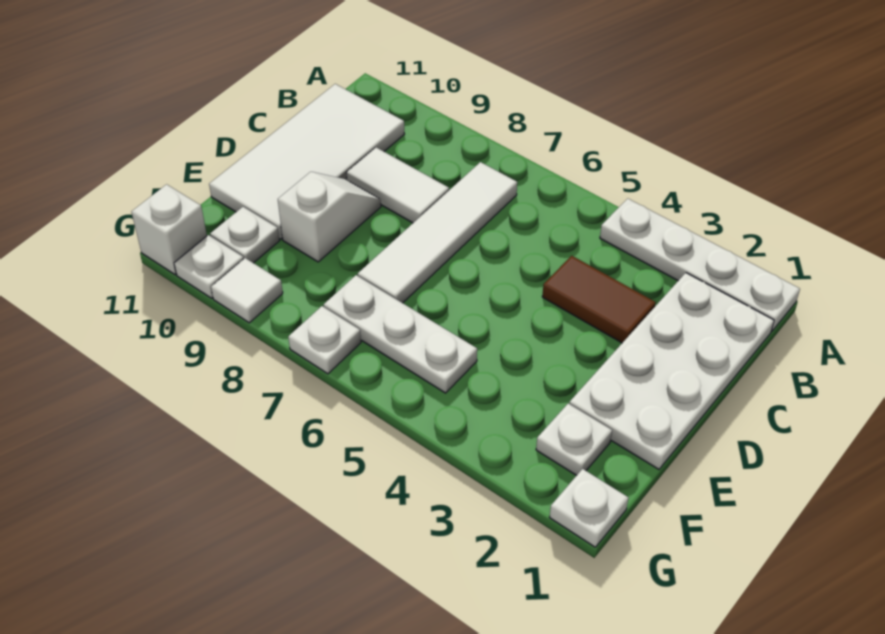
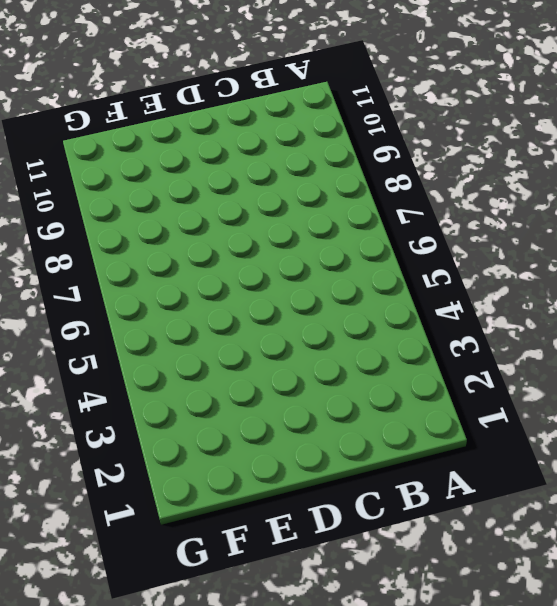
none -> white 1x4 plate [600,199,800,331]
none -> white 2x4 plate [569,273,774,469]
none -> white 1x4 tile [358,162,517,303]

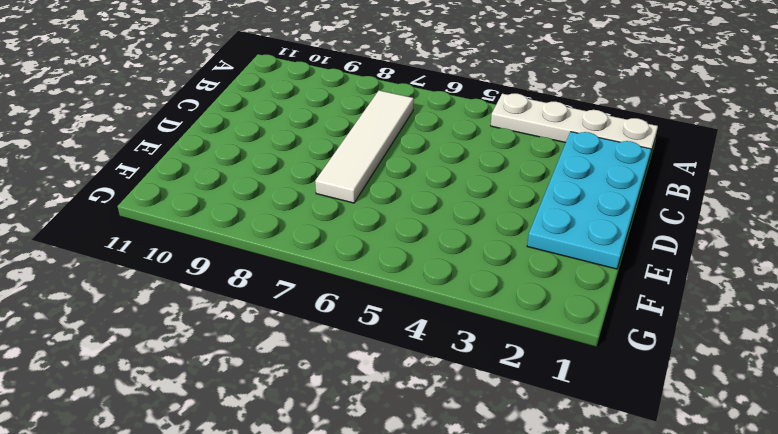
cyan 2x4 plate [527,132,651,269] -> white 2x4 plate [569,273,774,469]
none -> white 2x4 tile [209,84,404,239]
none -> brown 1x2 tile [542,256,656,343]
none -> white 1x2 tile [346,147,449,223]

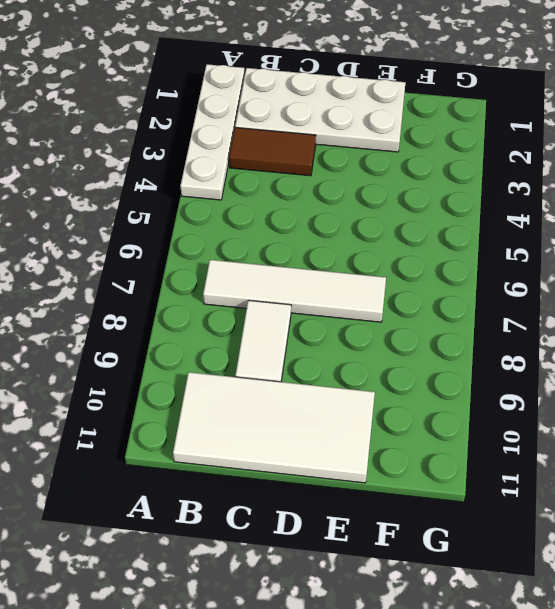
brown 1x2 tile [229,128,316,176] -> brown 1x2 tile turned to [542,256,656,343]
none -> white 1x2 slope [278,172,381,262]
none -> white 1x1 plate [536,404,612,475]
none -> white 1x3 plate [324,275,477,393]

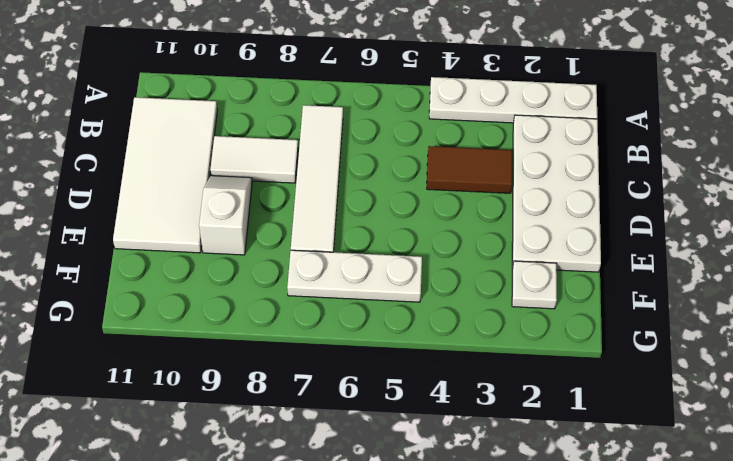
none -> white 1x1 plate [210,207,279,263]
none -> white 1x1 plate [550,469,629,547]
none -> white 1x1 plate [288,306,361,374]

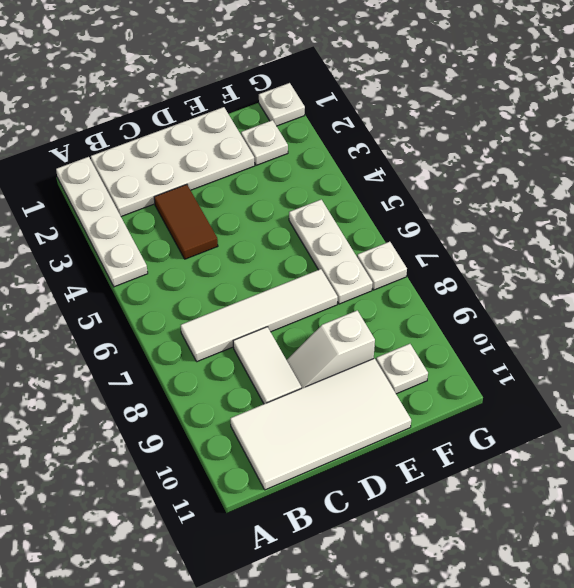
none -> white 1x1 tile [211,258,283,323]
none -> white 1x1 plate [174,235,244,298]
none -> white 1x1 brick [131,184,207,275]

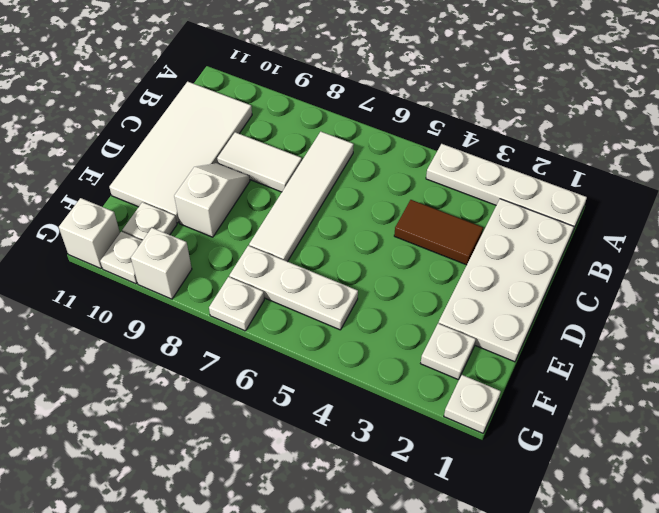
white 1x1 brick [131,228,192,299] -> white 1x1 tile [211,258,283,323]

